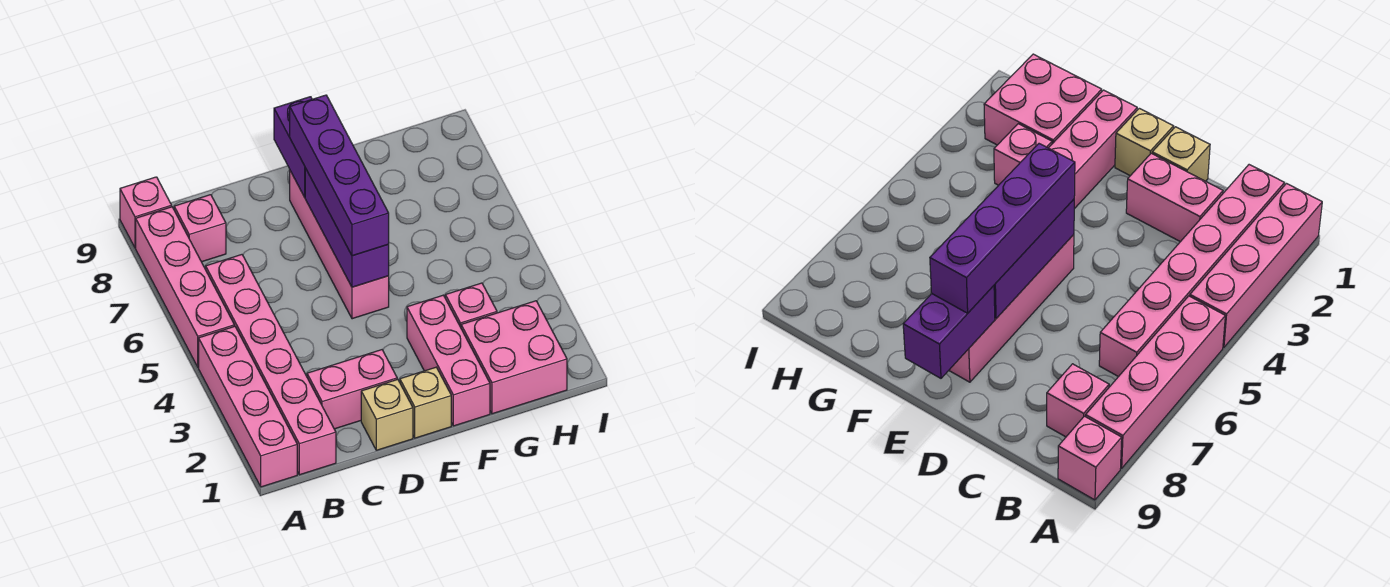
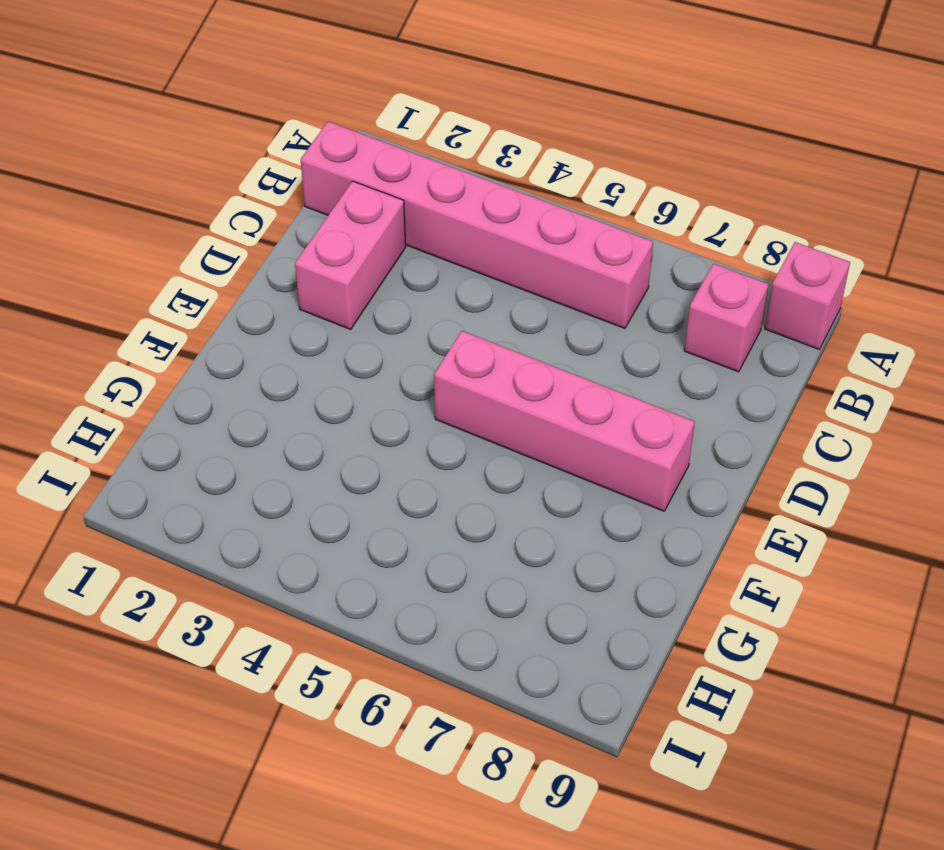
none -> pink 1x4 brick [199,326,297,487]
none -> pink 1x4 brick [136,207,234,367]
none -> tan 1x1 brick [361,379,413,450]

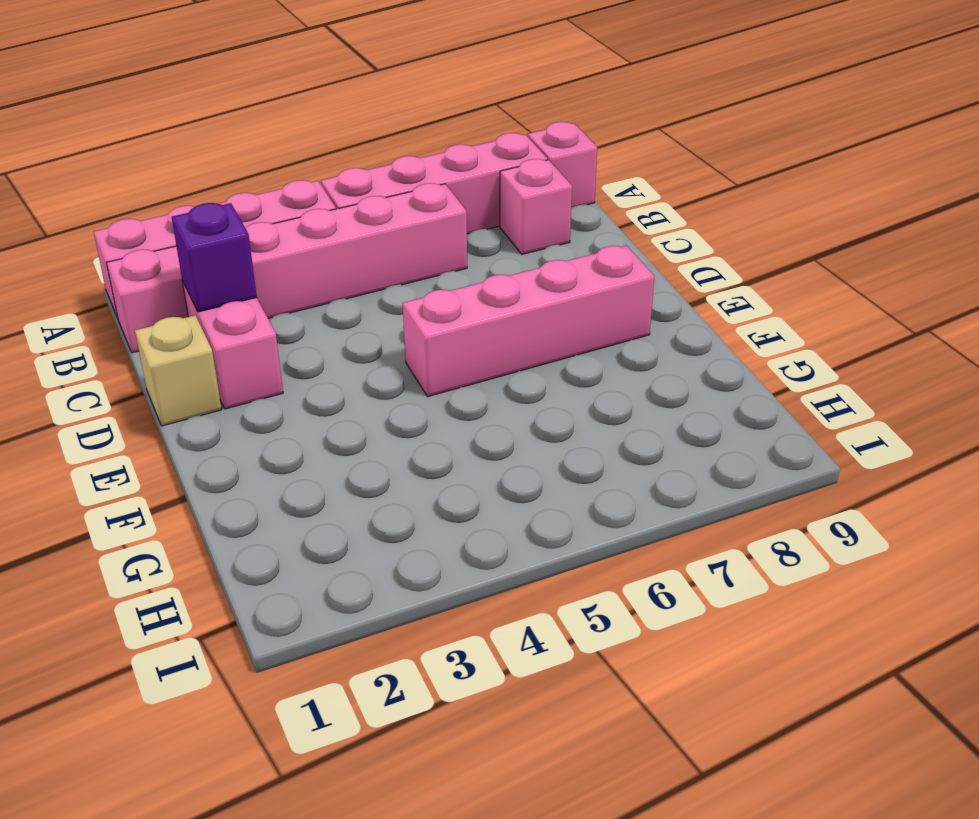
purple 1x1 brick [172,203,257,312] -> none
none -> tan 1x1 brick [400,367,451,438]
none -> pink 1x3 brick [407,295,490,426]
none -> pink 2x2 brick [461,301,567,414]

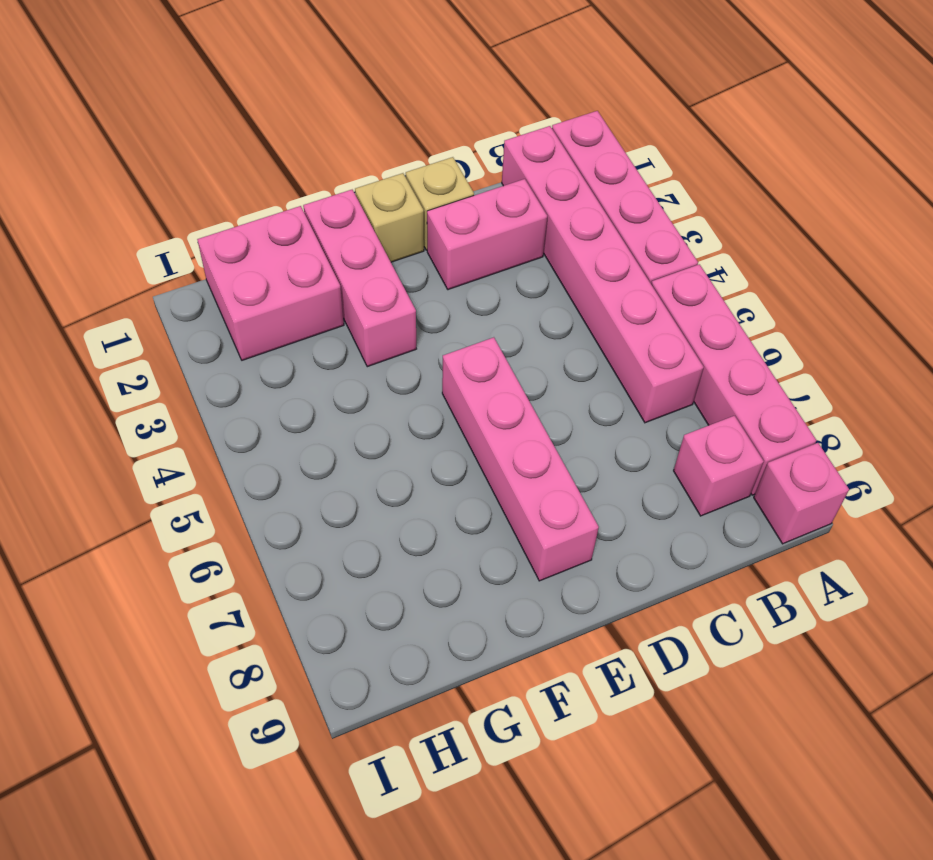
none -> pink 1x1 brick [445,283,497,327]
none -> purple 1x3 brick [305,168,389,287]
none -> purple 1x2 brick [274,97,312,197]

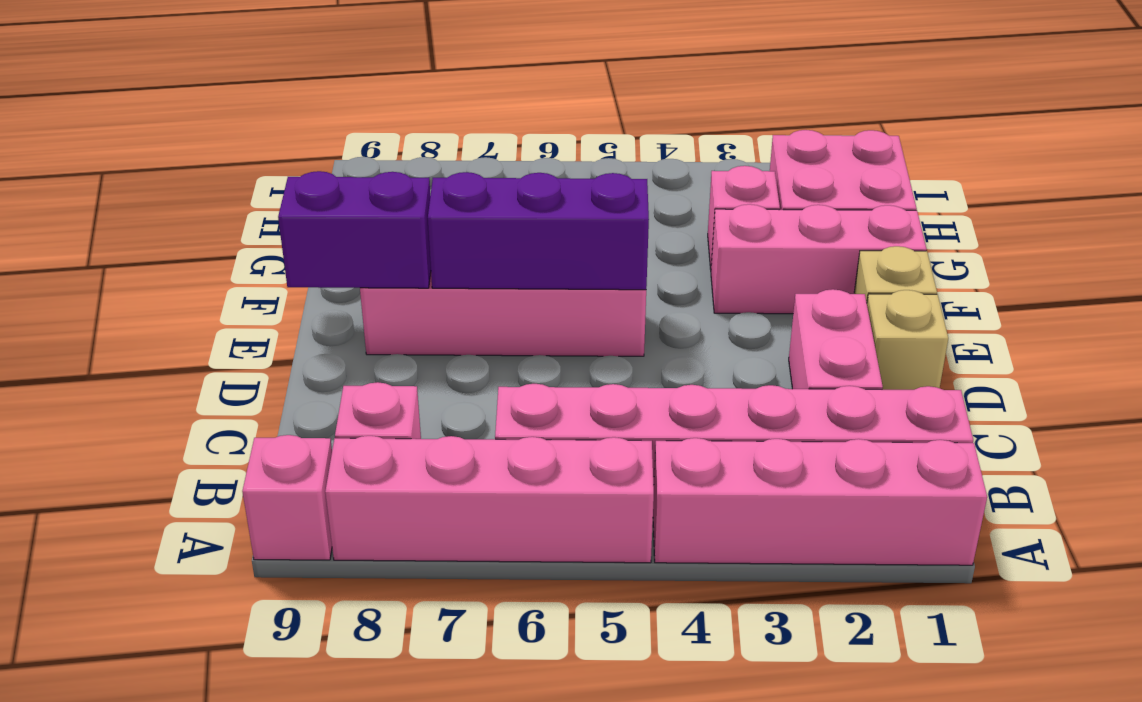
none -> purple 1x4 brick [290,95,389,256]

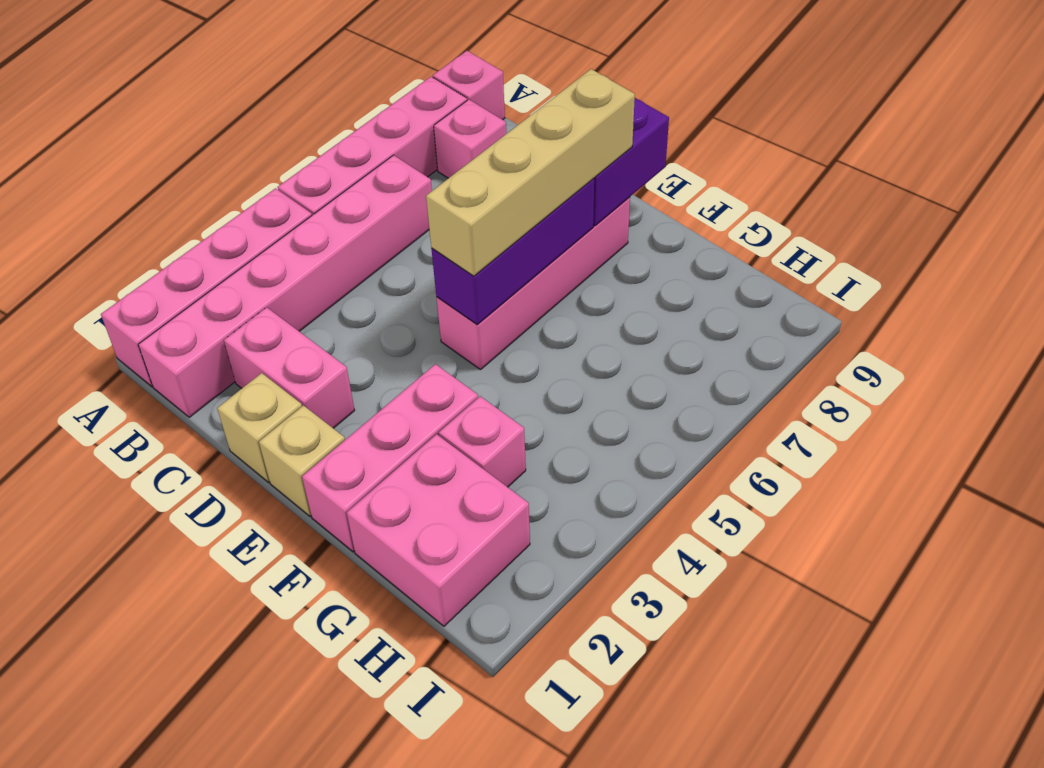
tan 1x4 brick [426,69,635,276] -> purple 1x4 brick [290,95,389,256]

